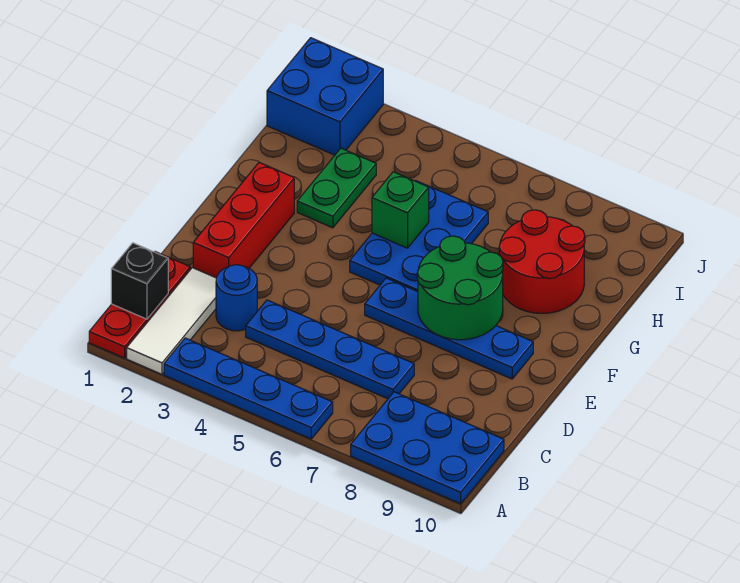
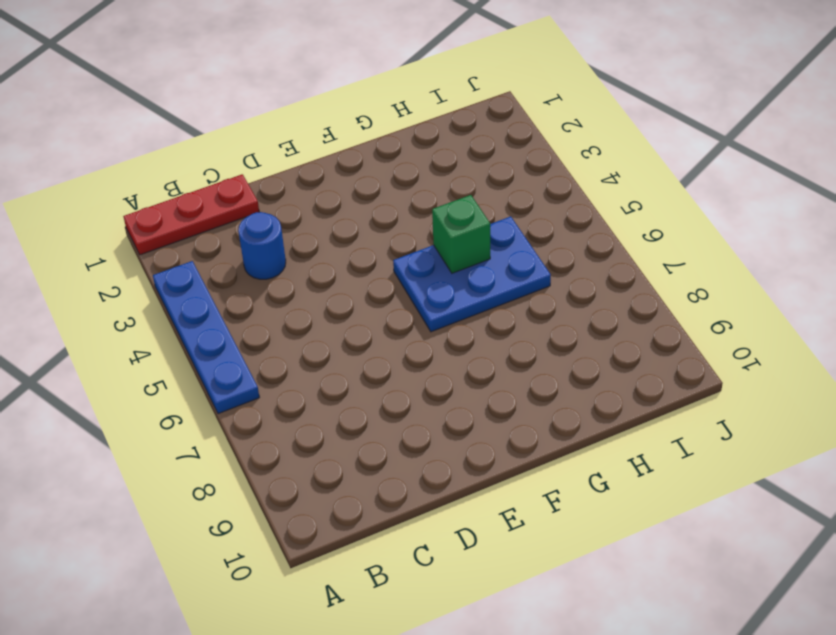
none -> white 1x3 tile [127,268,216,374]
none -> blue 2x3 plate [351,392,504,504]
none -> blue 1x4 plate [246,300,414,399]

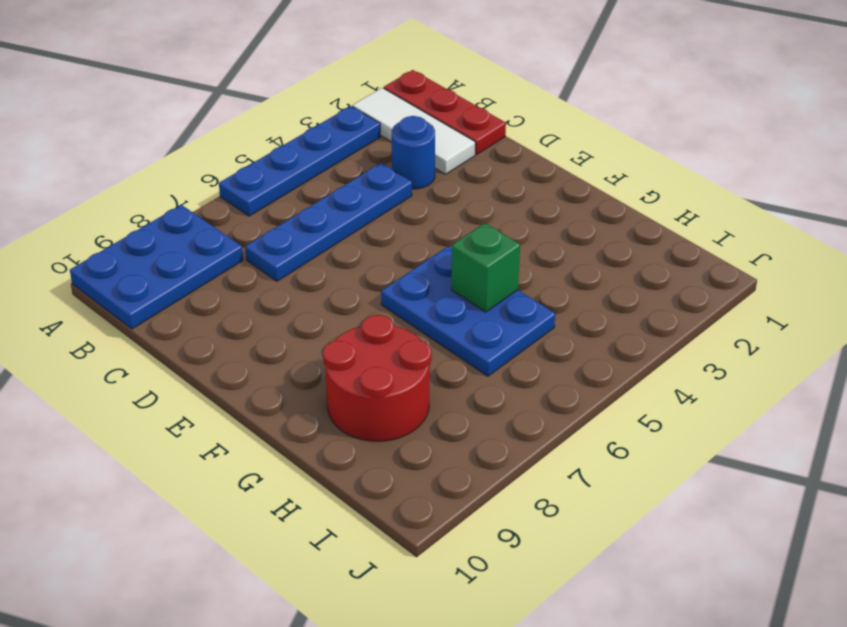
none -> red 1x3 brick [193,162,294,278]
none -> blue 1x4 plate [365,278,533,379]
none -> green 1x2 plate [297,148,376,228]

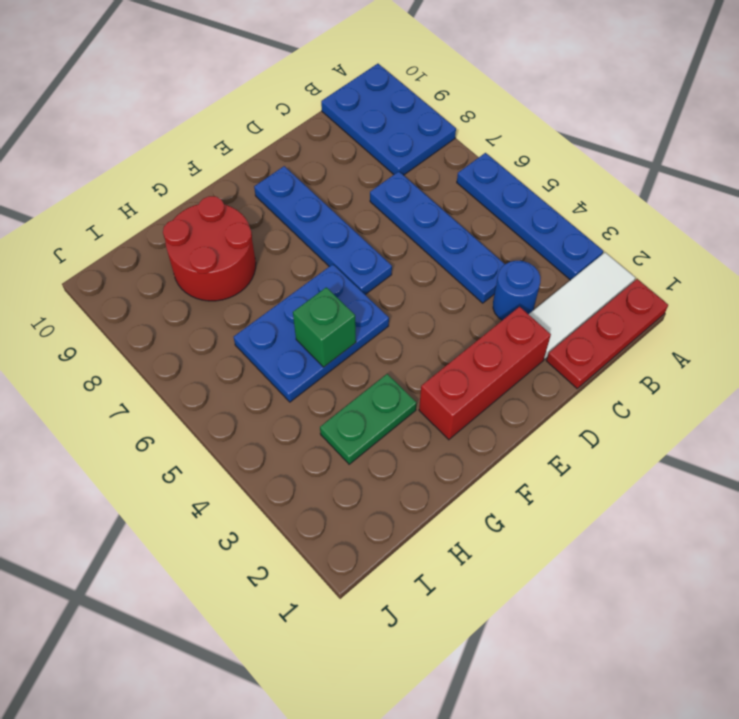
none -> blue 2x2 brick [267,38,383,155]
none -> black 1x1 brick [111,243,168,319]
none -> green 2x2 round brick [417,236,503,340]

